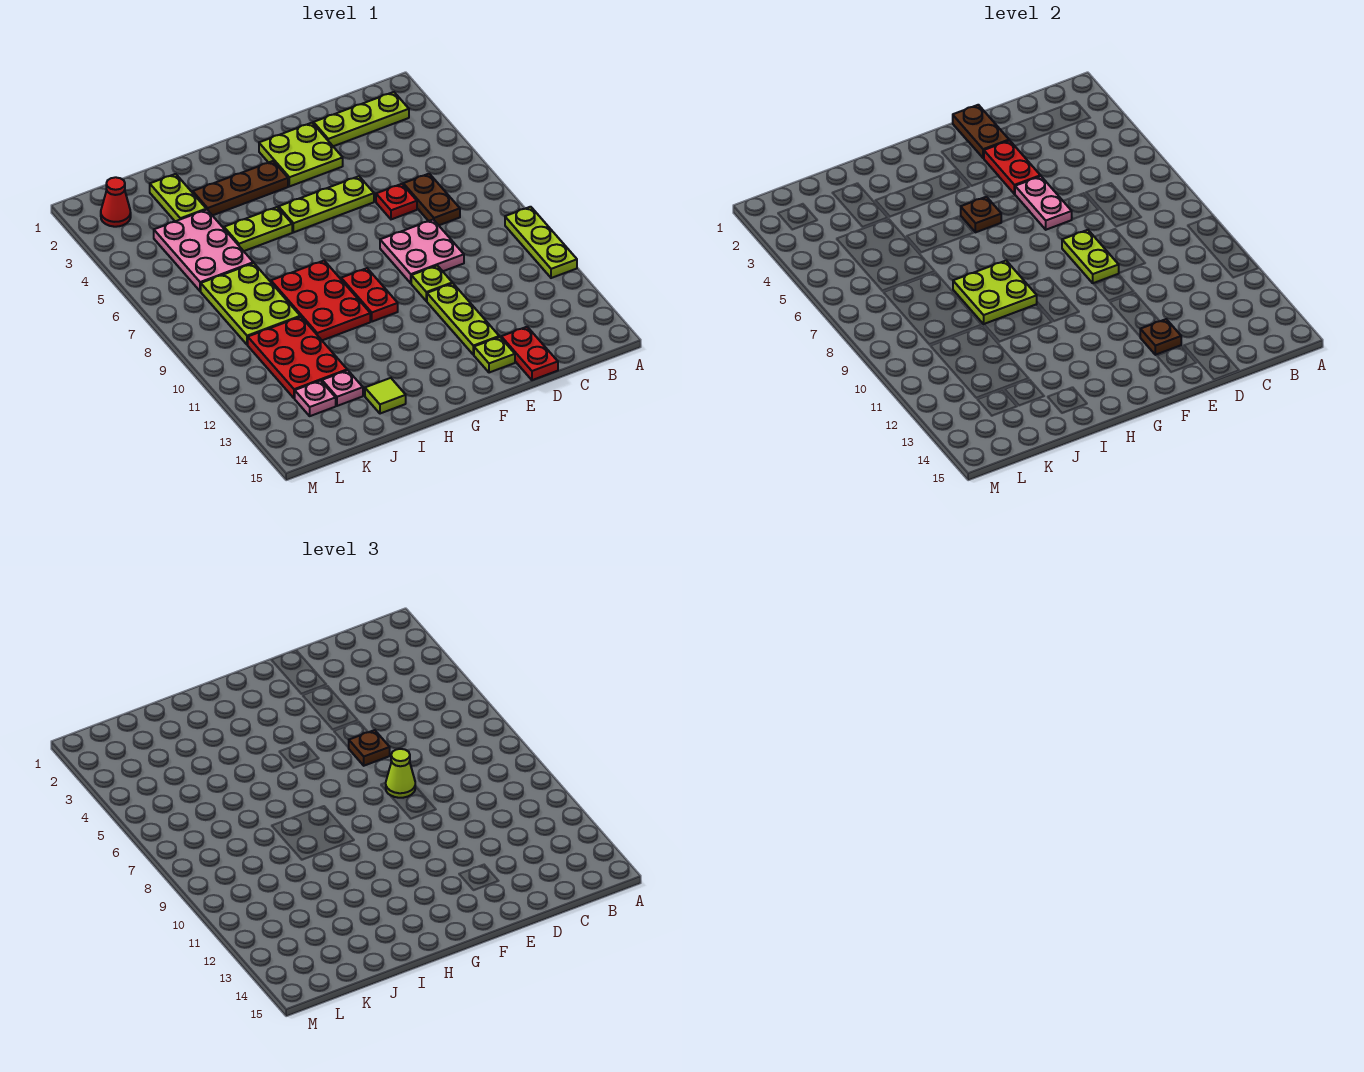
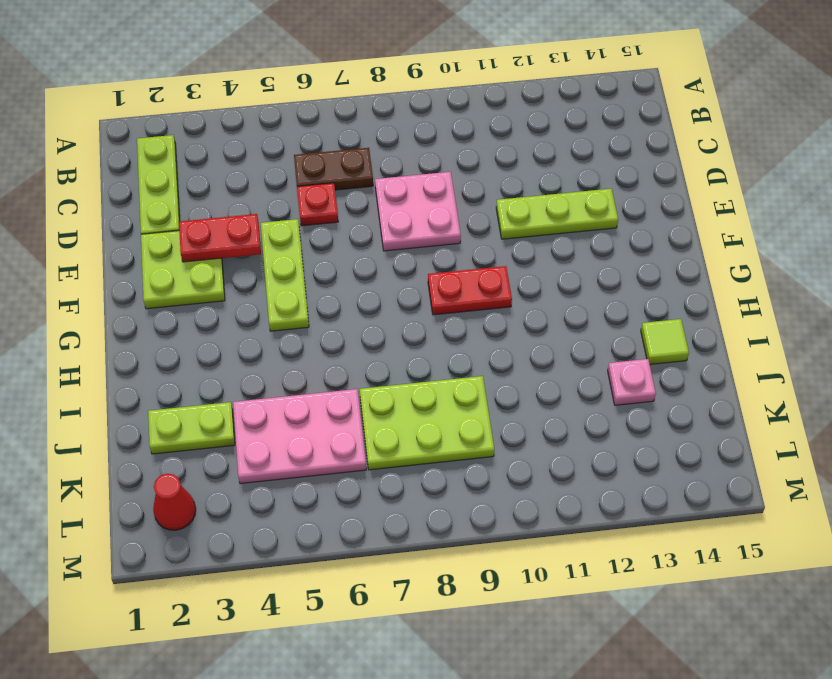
none -> lime 1x3 plate [505,207,577,278]
none -> red 1x2 plate [501,327,558,380]
none -> lime 1x1 plate [411,266,452,301]
none -> lime 1x1 plate [474,337,515,373]

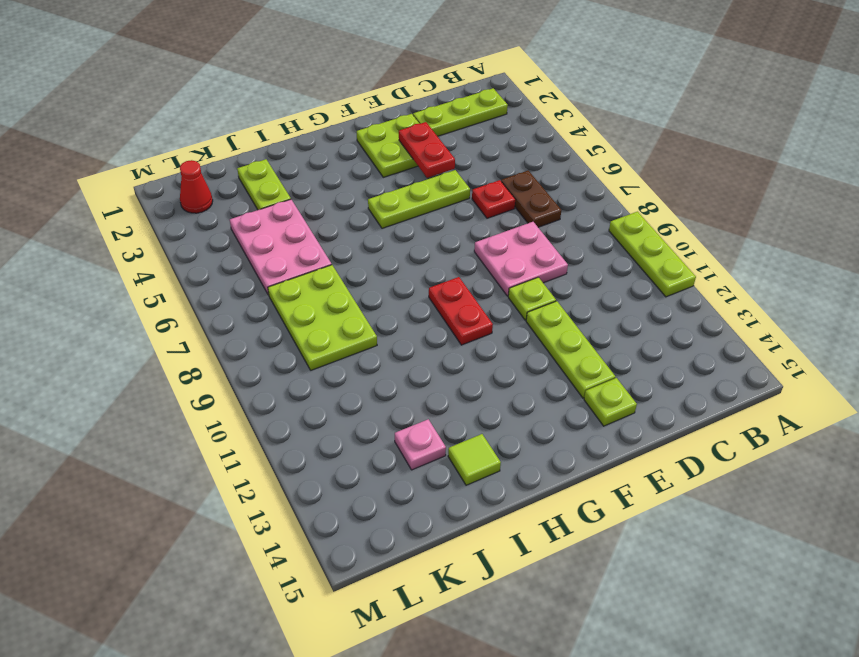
none -> red 1x2 plate [501,327,558,380]
none -> brown 1x3 plate [193,161,288,216]
none -> lime 1x2 plate [224,207,292,251]
none -> red 2x3 plate [271,261,370,340]

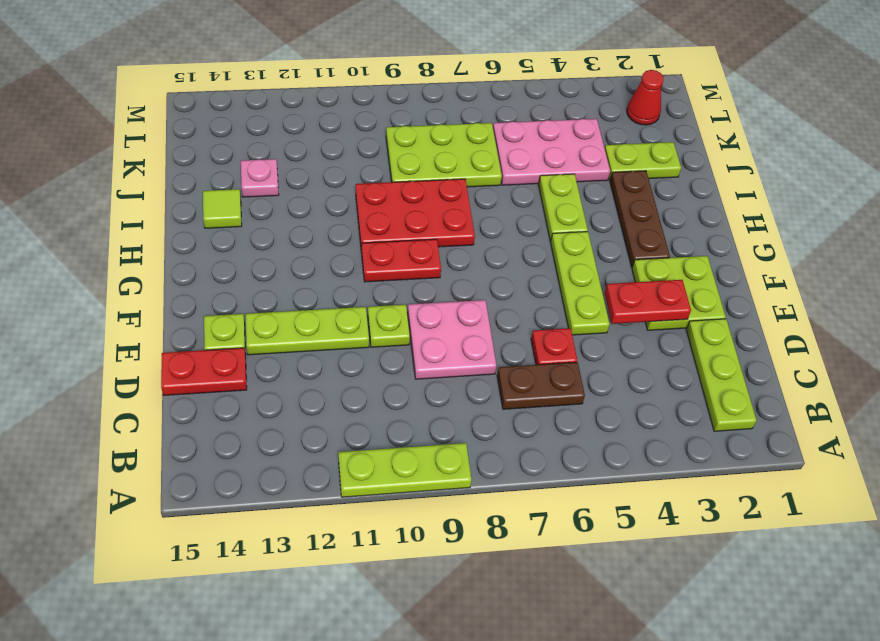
none -> red 2x3 plate [248,317,347,398]
none -> pink 1x1 plate [295,381,336,416]
none -> brown 1x2 plate [953,105,1009,158]
none -> pink 1x2 plate [1015,176,1072,230]

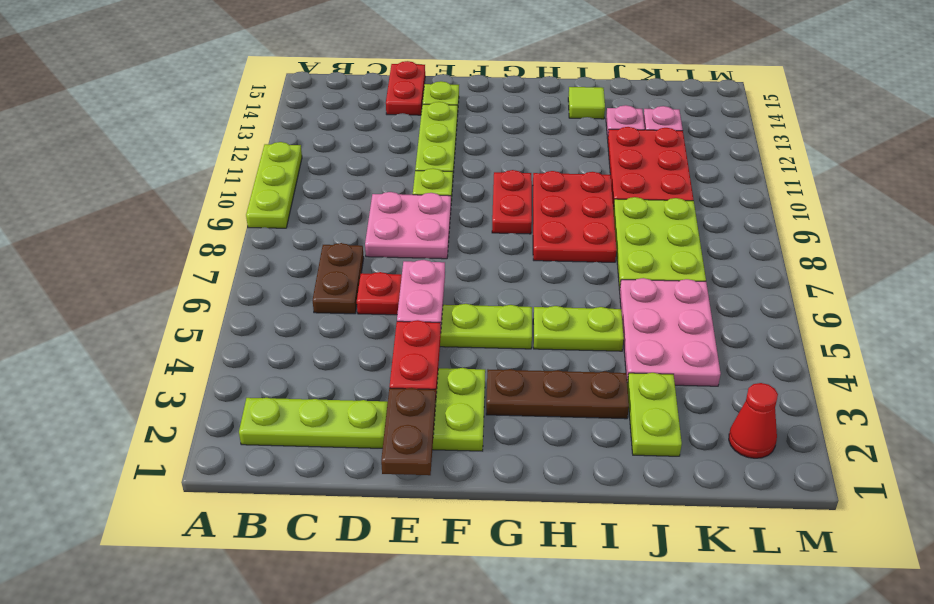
none -> lime 1x2 plate [1062,230,1119,283]
none -> brown 1x1 plate [1140,319,1181,355]
none -> brown 1x1 plate [961,197,1001,232]
none -> lime 2x2 plate [953,261,1037,324]

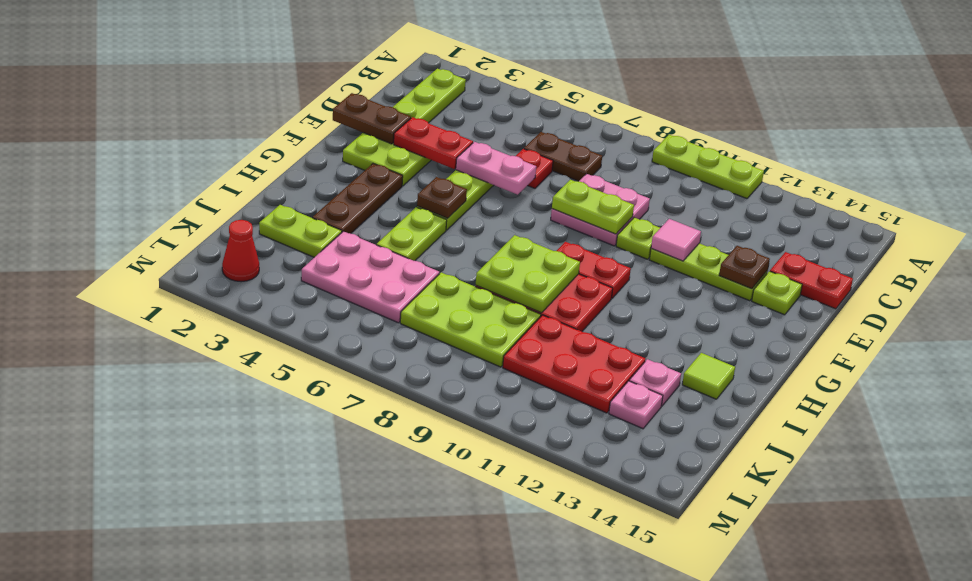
pink 1x1 tile [651,219,701,261] -> none
none -> brown 1x1 plate [349,730,390,766]
none -> lime 1x1 cone [386,749,415,798]

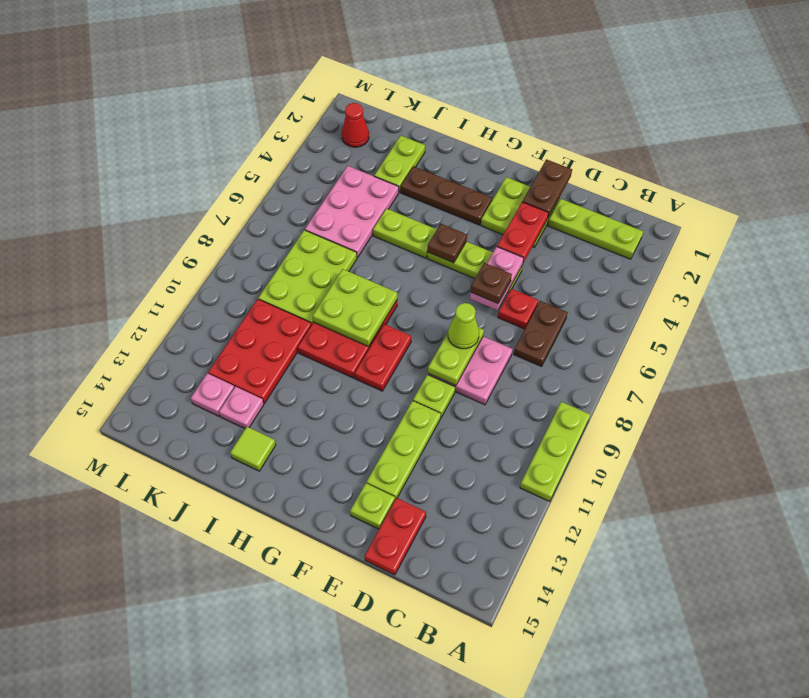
none -> brown 1x1 plate [1140,319,1181,355]

